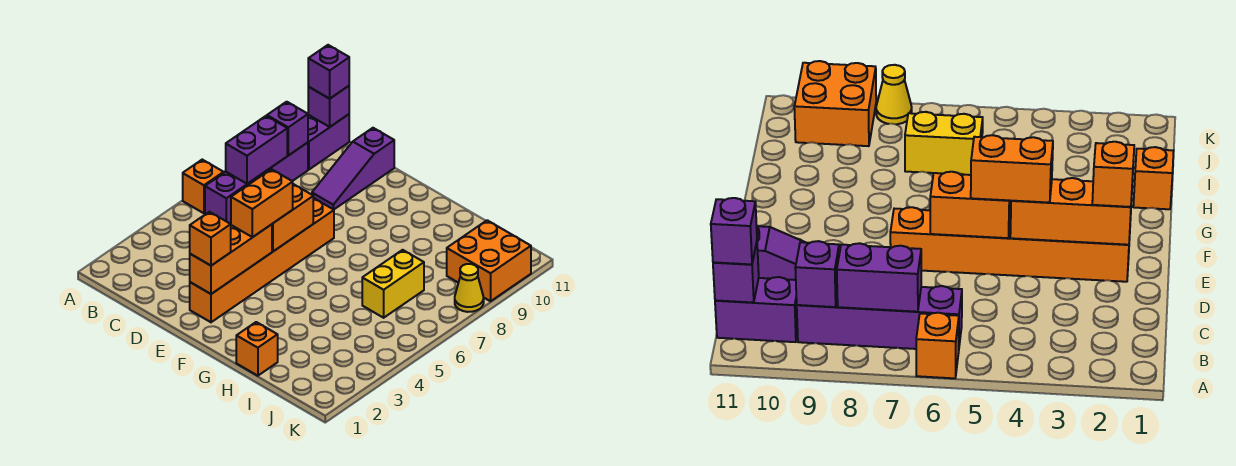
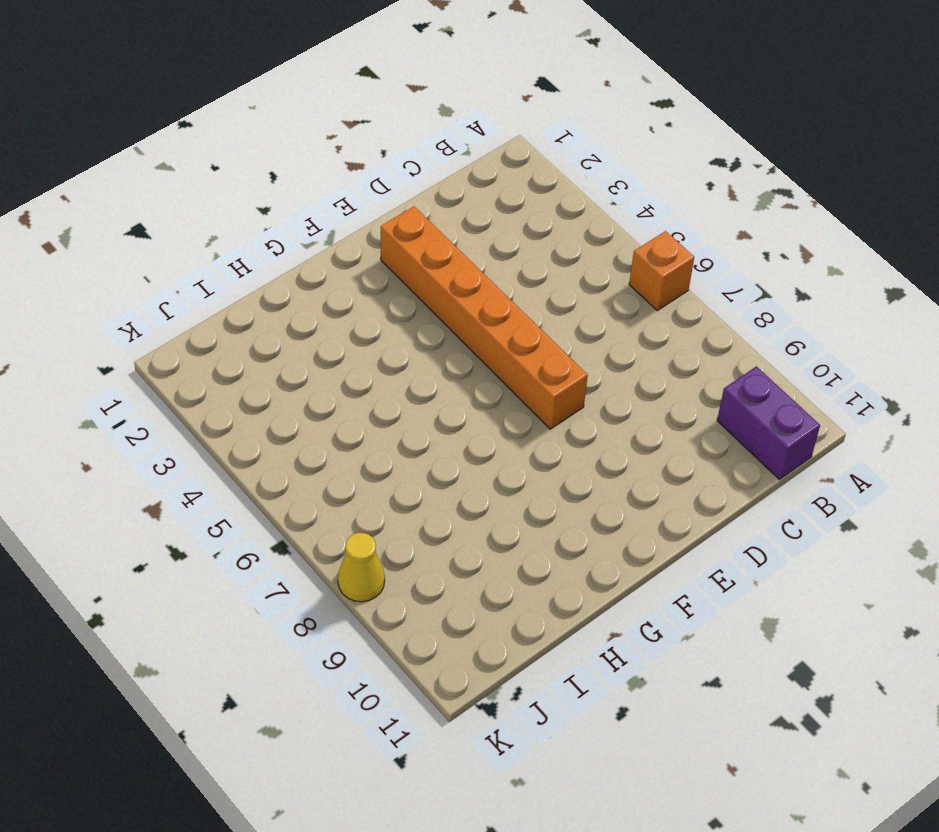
none -> purple 1x4 brick [205,143,308,224]
none -> purple 1x3 slope [312,128,394,210]
none -> orange 1x1 brick [236,322,278,376]

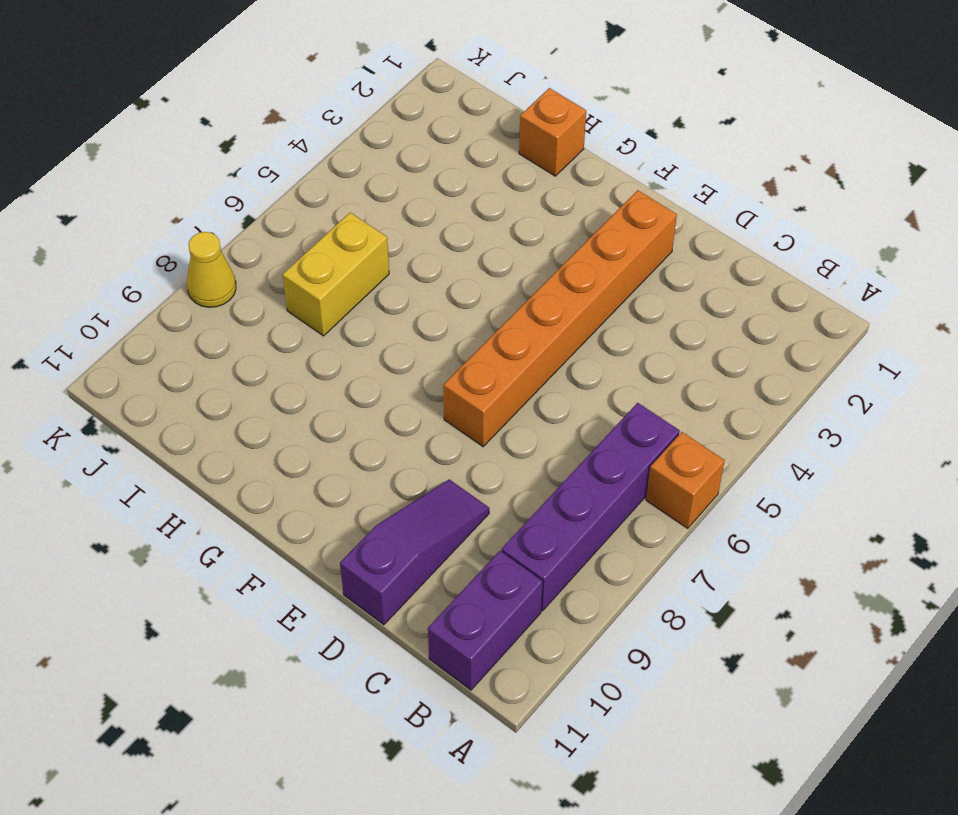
none -> orange 2x2 brick [447,220,531,301]
none -> purple 1x2 brick [226,116,287,184]
none -> purple 1x1 brick [267,102,308,155]

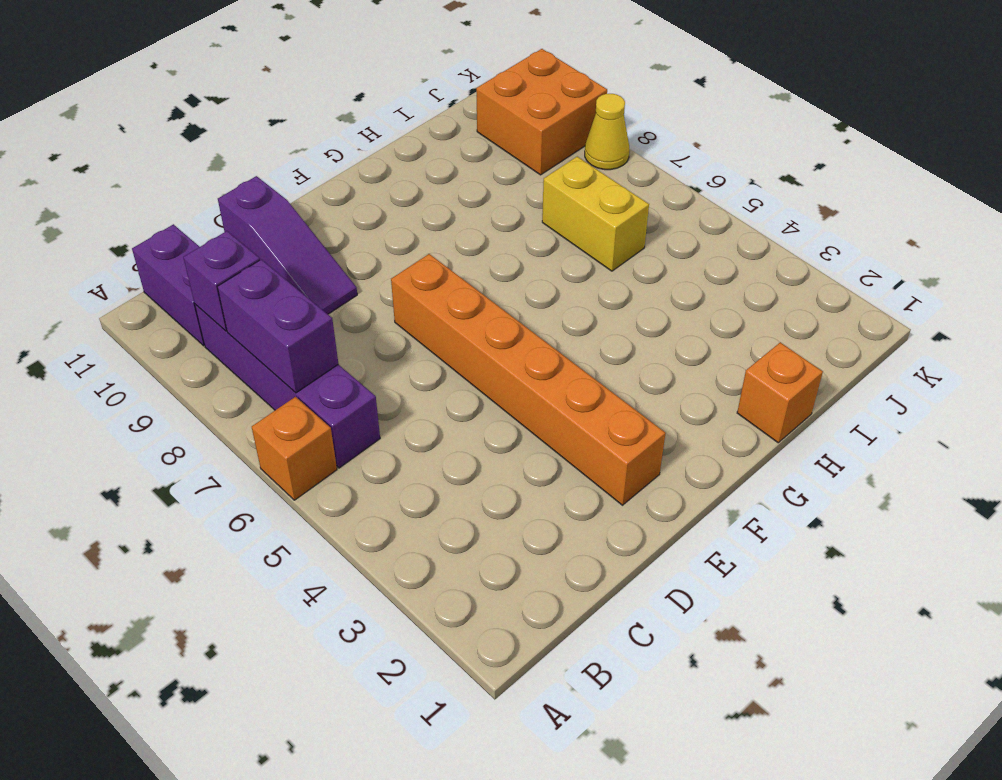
none -> purple 1x1 brick [308,86,349,127]
none -> orange 1x3 brick [190,224,272,294]
none -> orange 1x2 brick [272,184,313,251]

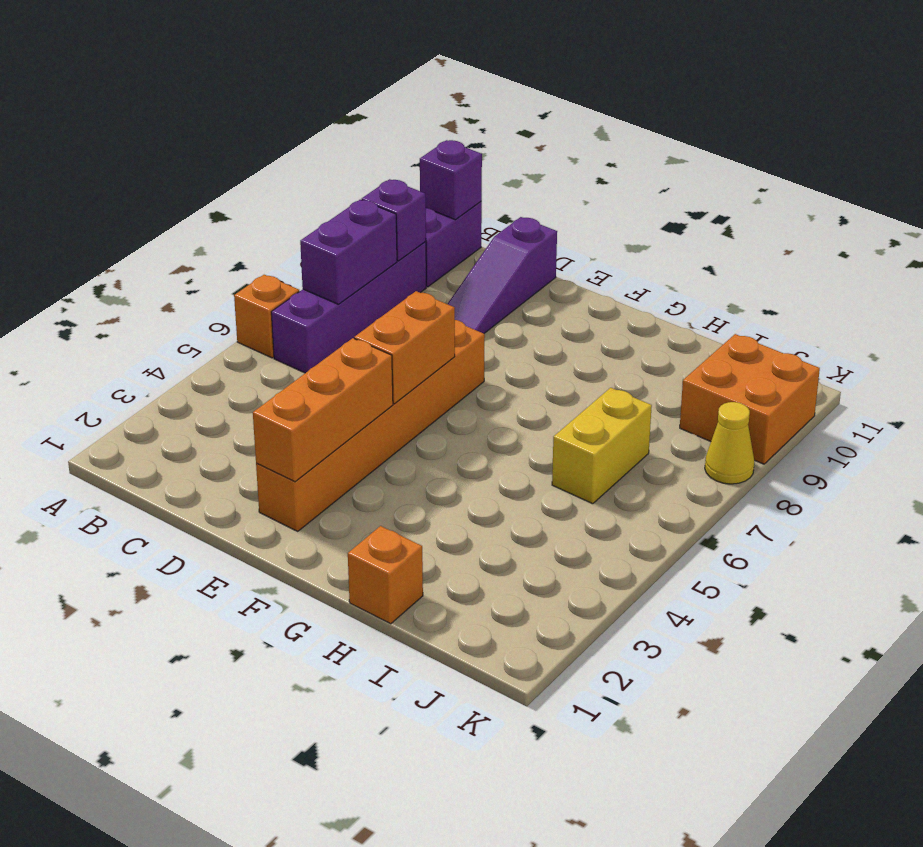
none -> purple 1x1 brick [308,45,349,99]
none -> orange 1x1 brick [190,212,231,266]
none -> orange 1x2 brick [231,169,293,237]

